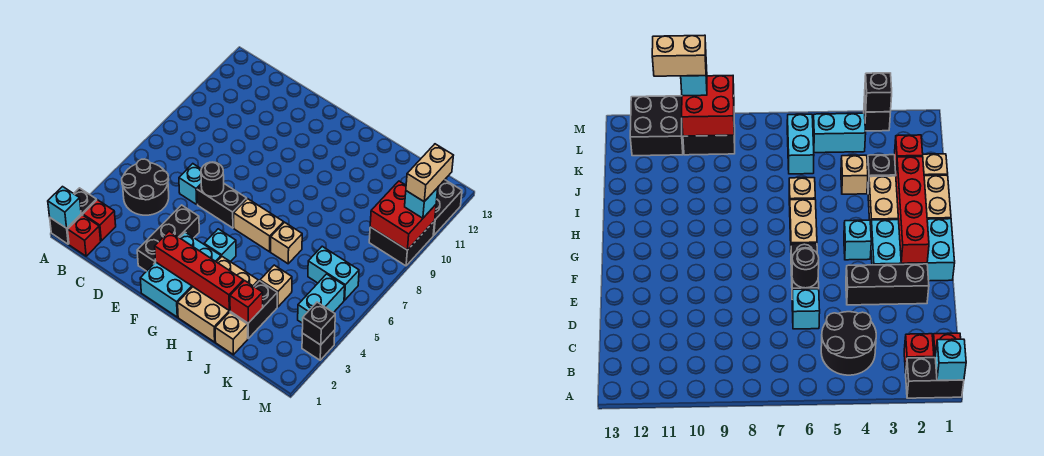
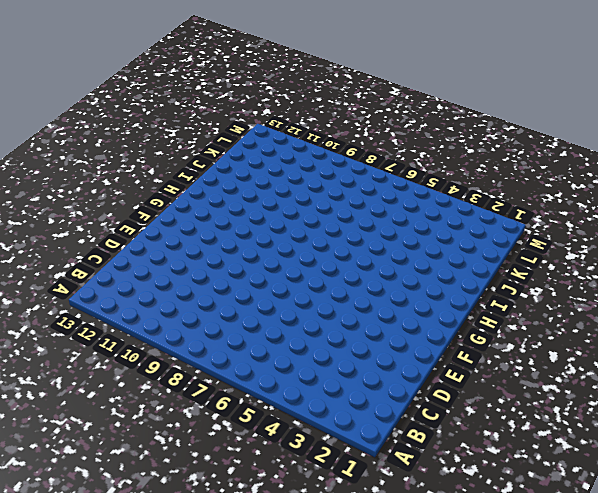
none -> black 1x2 brick [50,188,96,244]
none -> red 1x1 brick [68,215,101,256]
none -> red 1x1 brick [83,200,116,241]

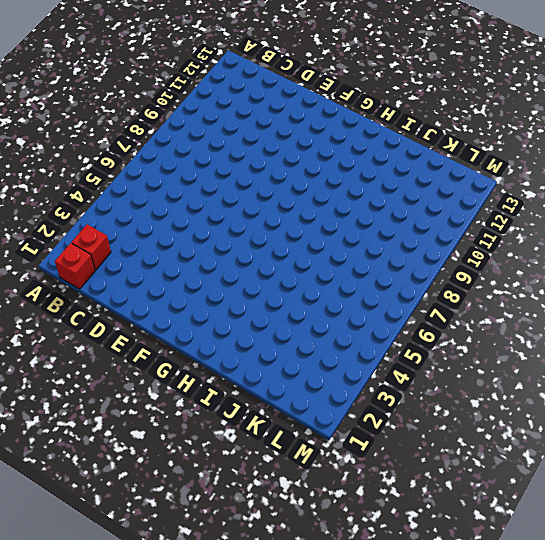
none -> black 1x2 brick [50,188,96,244]
none -> black 2x2 round brick [122,159,169,215]
none -> cyan 1x1 brick [179,164,201,204]

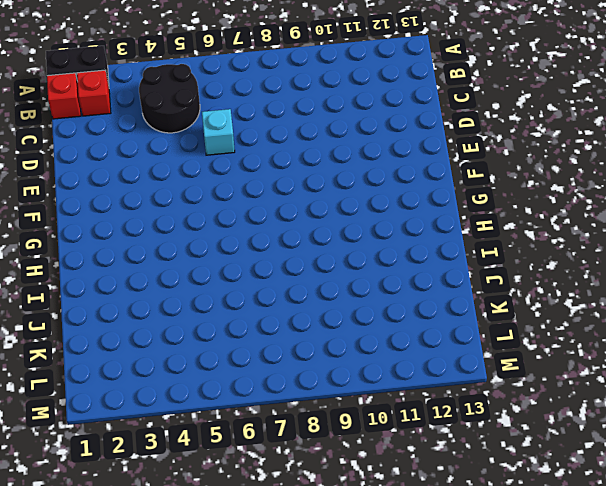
none -> black 1x3 brick [137,205,199,271]
none -> black 1x2 brick [197,184,247,228]
none -> cyan 2x3 brick [140,232,221,317]

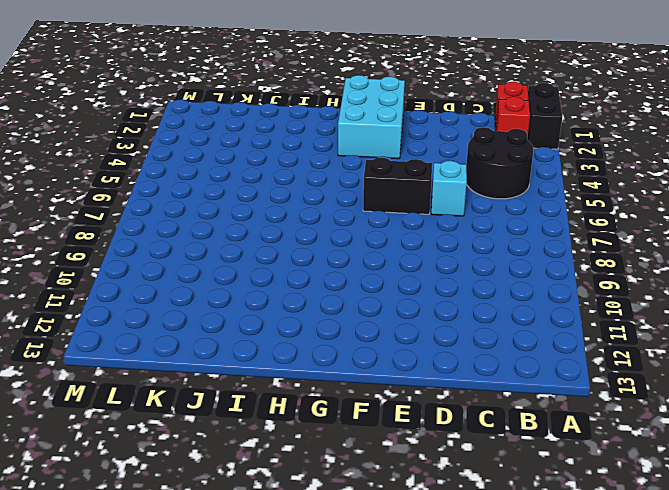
none -> black 1x3 brick [137,205,199,271]
none -> cyan 1x1 brick [204,229,236,262]
none -> tan 1x2 brick [234,199,284,252]

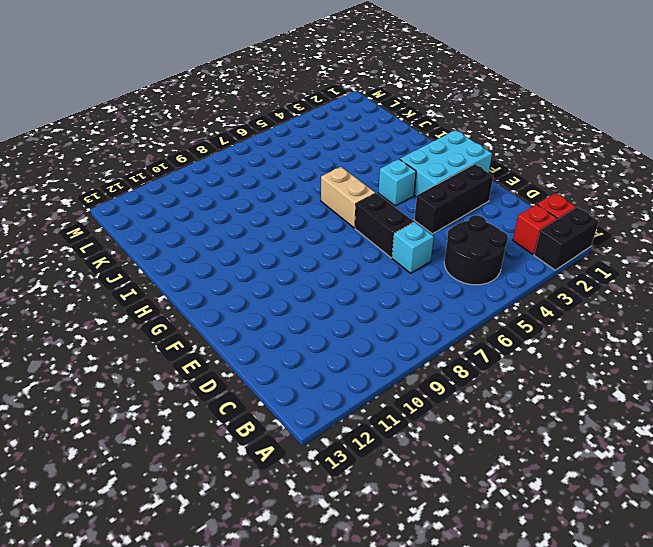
none -> tan 2x3 brick [178,257,258,342]
none -> tan 1x1 brick [271,222,302,264]
none -> tan 1x1 brick [215,312,248,355]

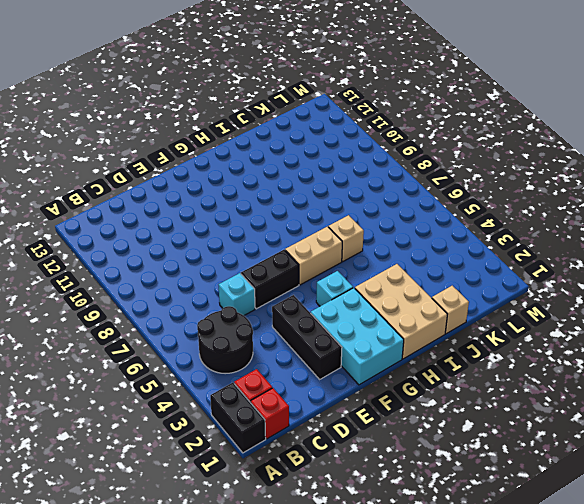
none -> black 1x2 brick [230,281,277,338]
none -> tan 1x1 brick [260,265,292,307]
none -> cyan 1x2 brick [308,246,359,300]

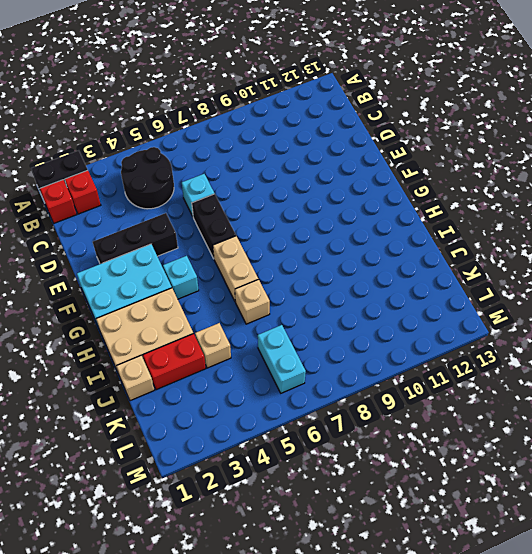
red 1x2 brick [143,334,206,390] -> black 1x2 brick [230,281,277,338]
none -> cyan 1x2 brick [298,274,345,323]
none -> black 2x2 brick [369,221,435,266]
none -> black 2x2 brick [433,180,462,236]

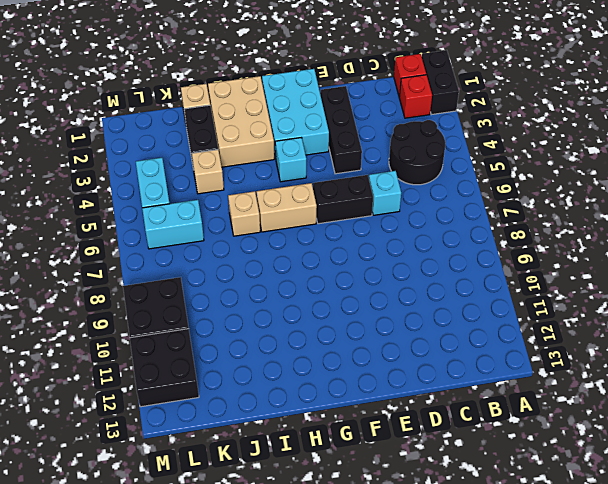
none -> black 1x1 brick [302,330,335,360]
none -> cyan 1x1 brick [48,187,81,228]
none -> black 1x1 round brick [201,162,224,197]

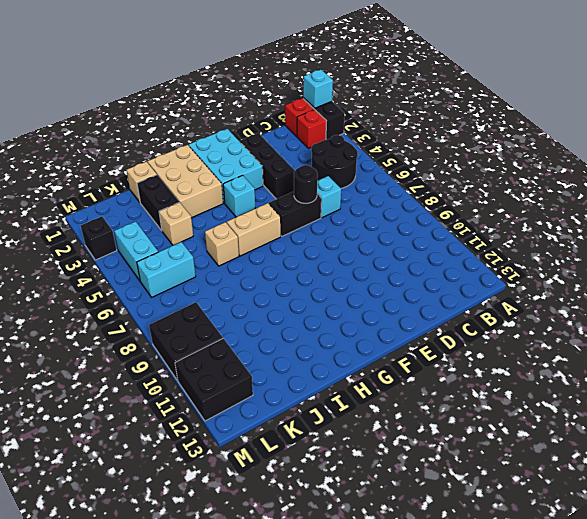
none -> red 1x4 brick [155,231,243,311]
none -> red 1x1 brick [230,281,263,323]
none -> red 2x2 brick [370,181,436,250]

